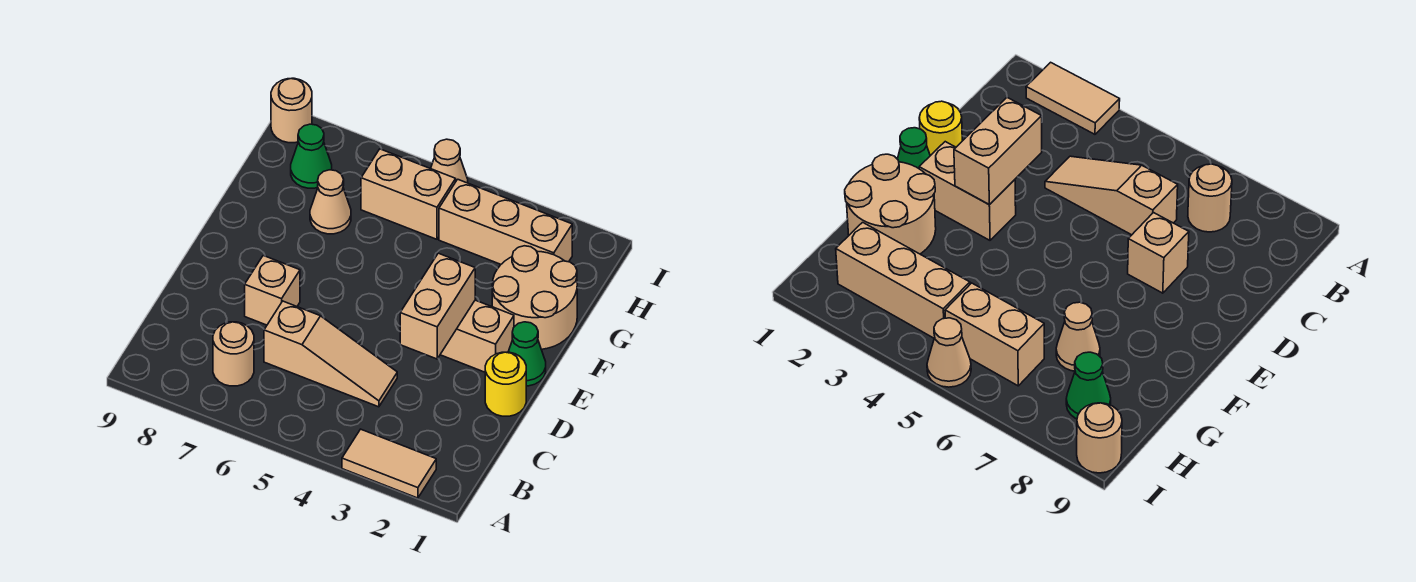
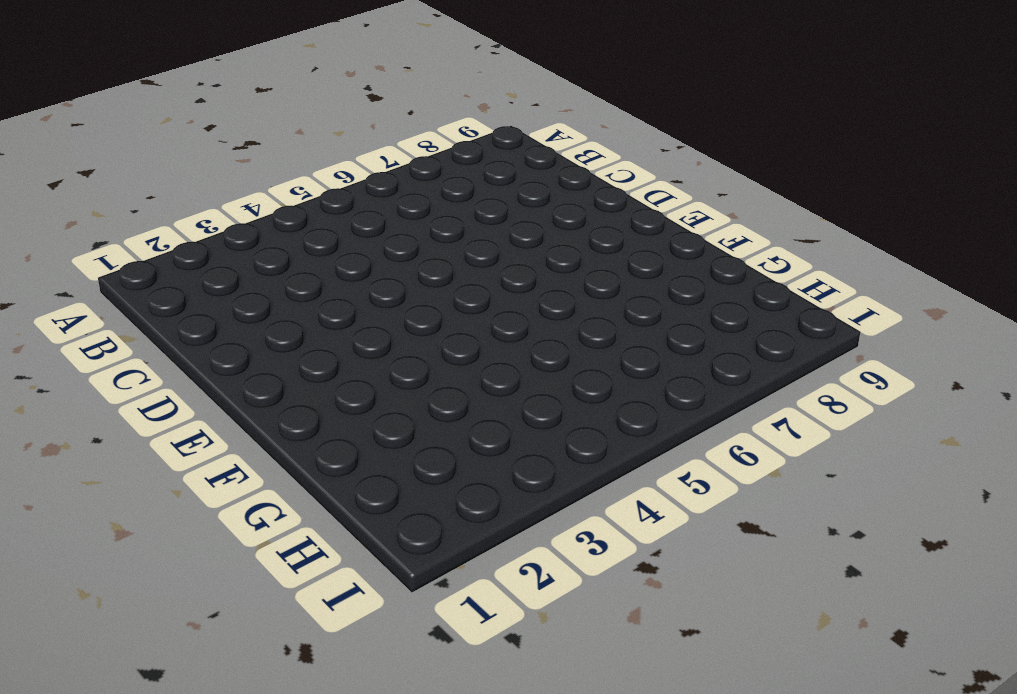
none -> tan 1x2 tile [342,429,436,498]
none -> tan 1x1 round brick [213,322,254,386]
none -> tan 1x3 slope [264,301,397,407]

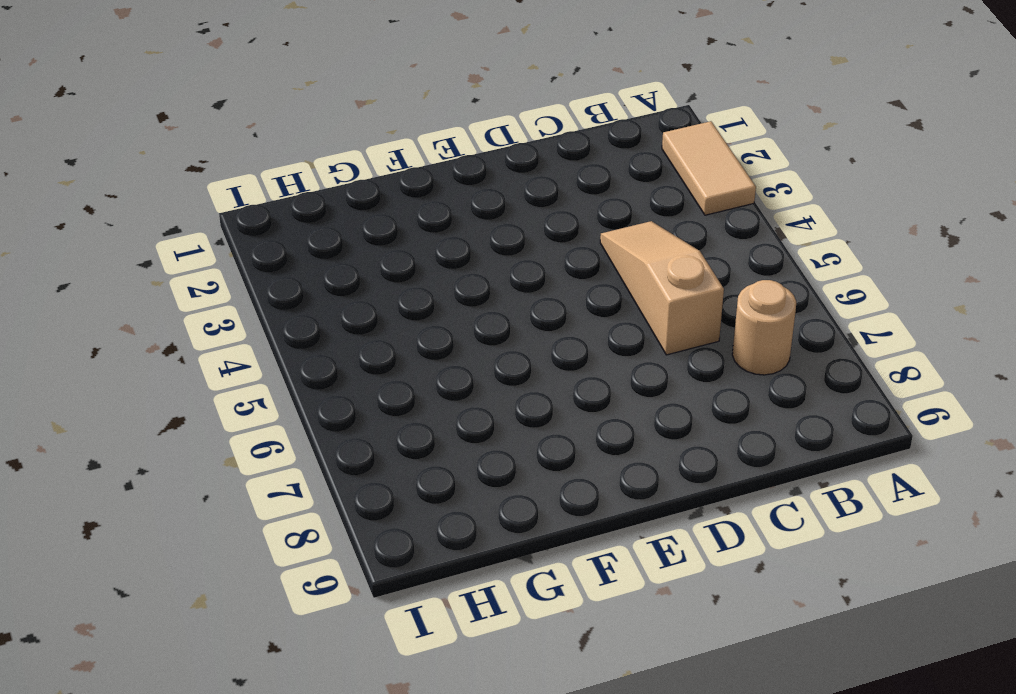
none -> yellow 1x1 round brick [485,352,526,416]
none -> tan 1x1 brick [245,256,300,325]
none -> green 1x1 cone [508,322,546,386]

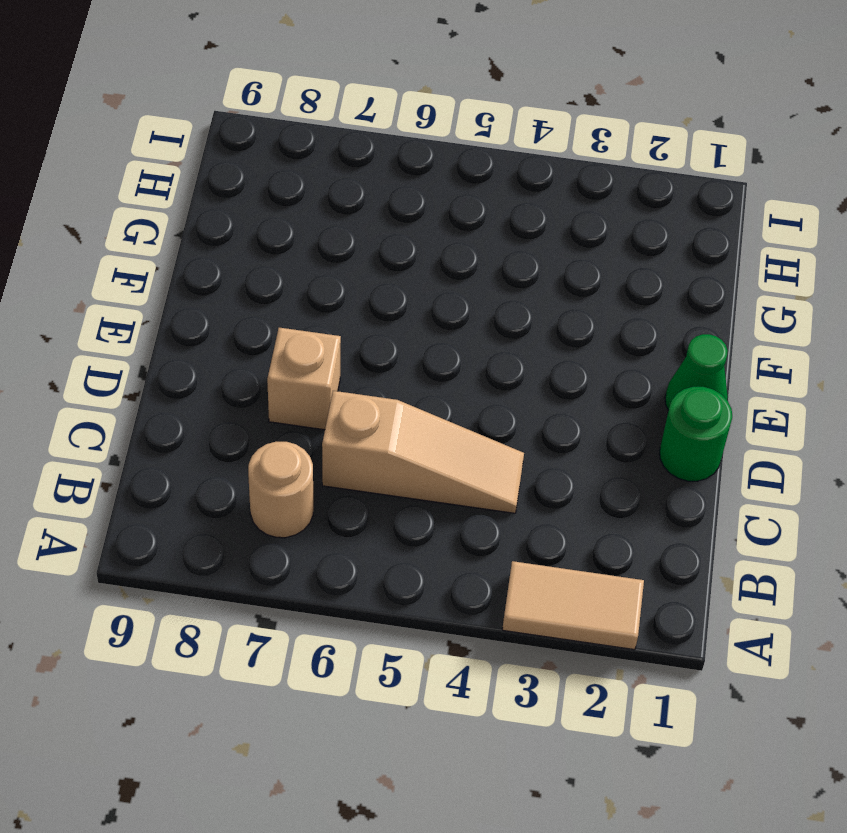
green 1x1 round brick [660,387,732,481] -> yellow 1x1 round brick [485,352,526,416]
none -> tan 1x2 brick [440,300,514,372]
none -> tan 2x2 round brick [492,246,577,349]
none -> tan 1x1 cone [310,170,351,234]

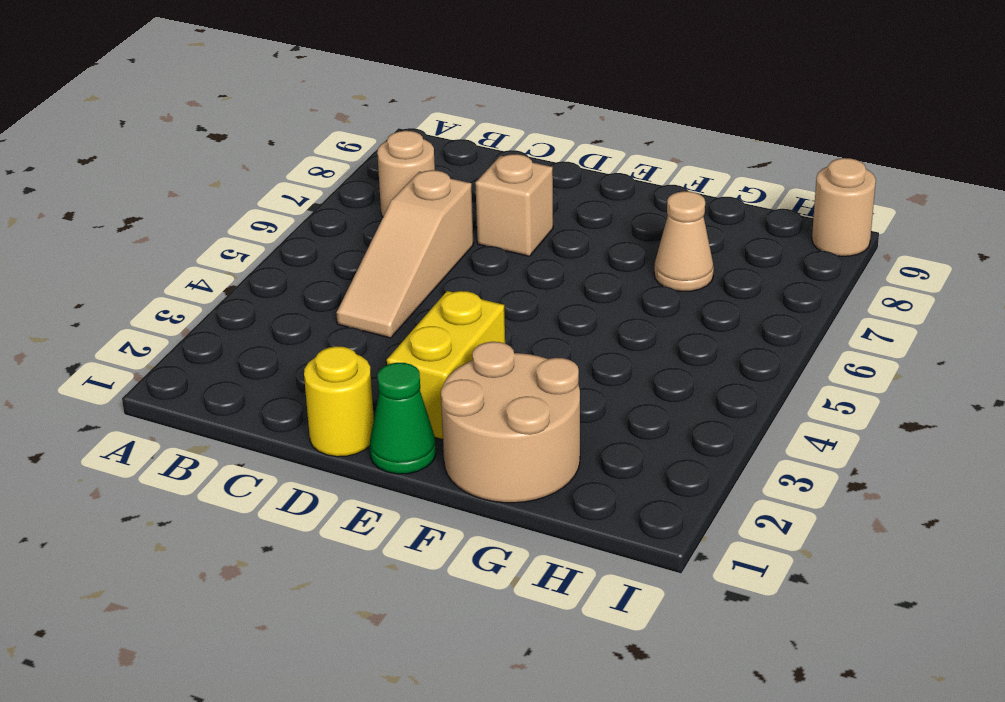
yellow 1x2 brick [387,291,505,440] -> tan 1x2 brick [440,300,514,372]
none -> tan 1x2 tile [342,429,436,498]
none -> tan 1x3 brick [439,179,572,264]
none -> tan 1x2 brick [361,149,456,239]

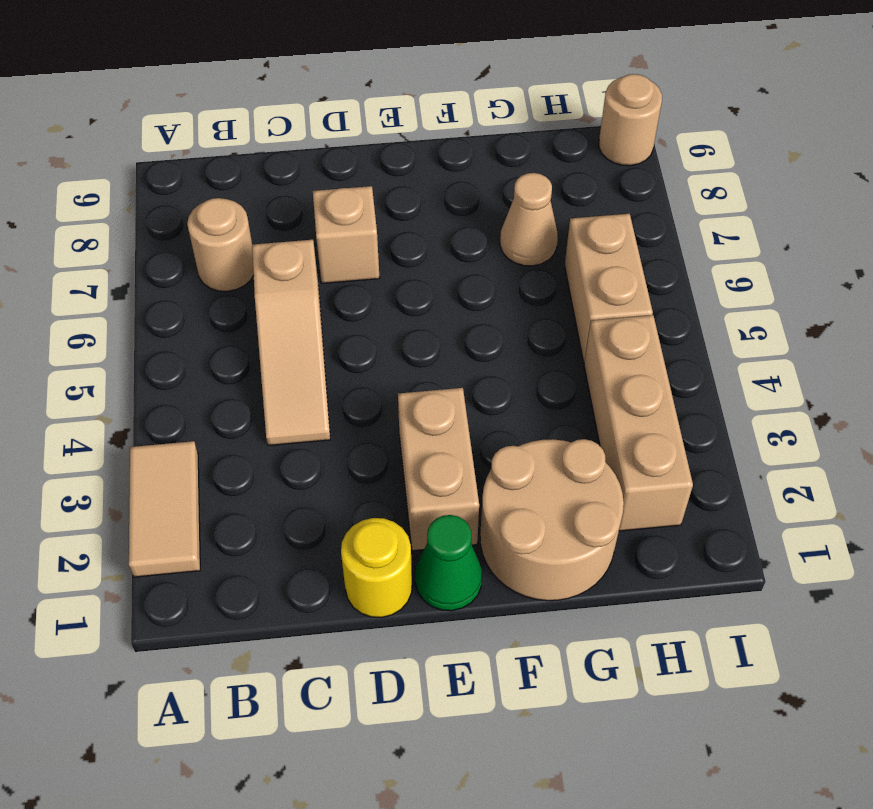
none -> green 1x1 cone [291,124,332,188]
none -> tan 1x1 cone [431,139,468,183]
none -> tan 1x2 brick [400,253,475,359]

